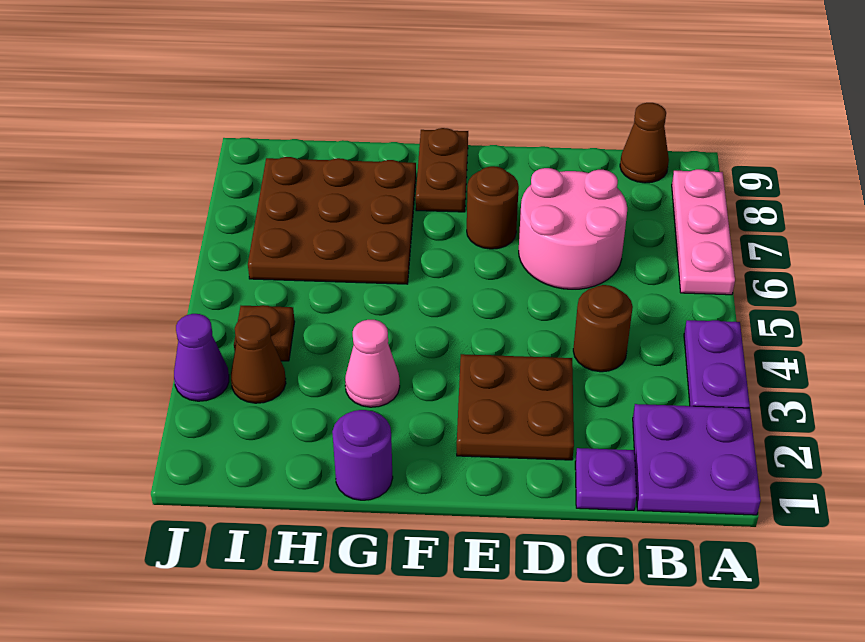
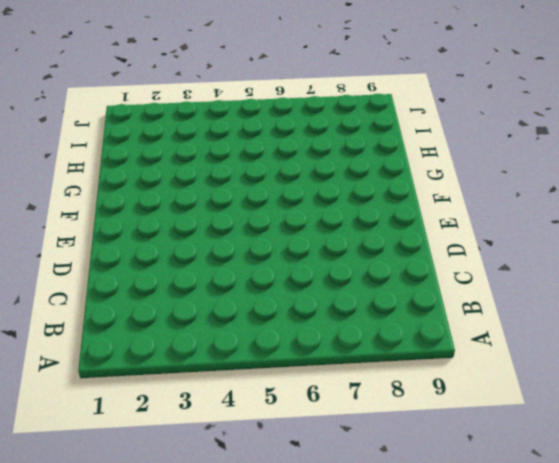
none -> purple 2x2 plate [633,404,761,515]
none -> purple 1x2 plate [684,320,750,408]
none -> pink 1x3 plate [672,169,735,295]

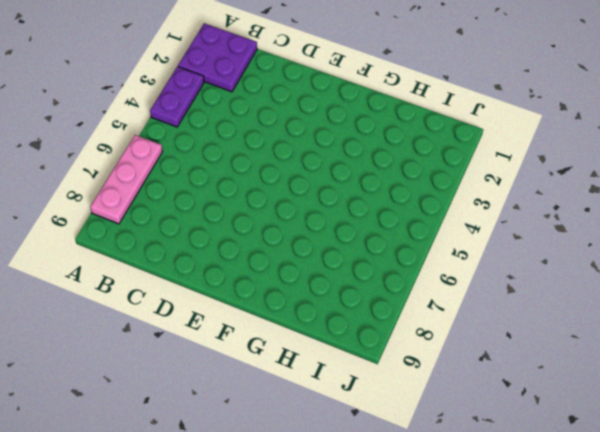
none -> brown 1x1 cone [620,103,669,183]
none -> purple 1x1 plate [575,448,637,510]
none -> brown 1x1 round brick [573,285,633,372]

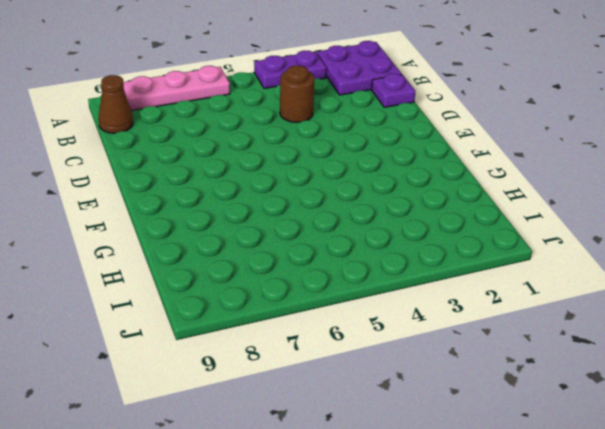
none -> pink 2x2 round brick [519,168,627,289]
none -> brown 2x2 plate [457,354,574,460]
none -> brown 1x1 round brick [467,166,519,249]

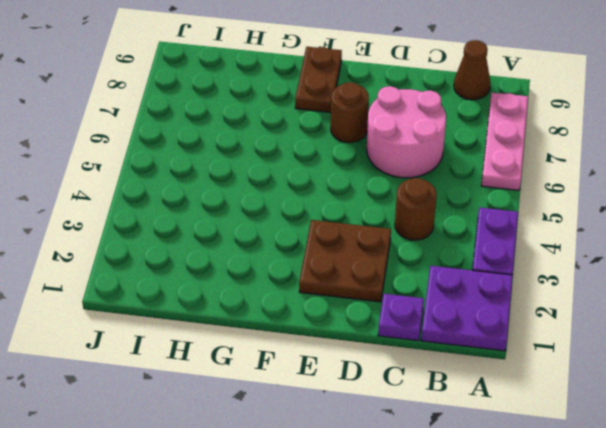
none -> purple 1x1 round brick [332,410,393,500]
none -> pink 1x1 cone [345,320,400,407]
none -> brown 3x3 plate [248,157,416,284]

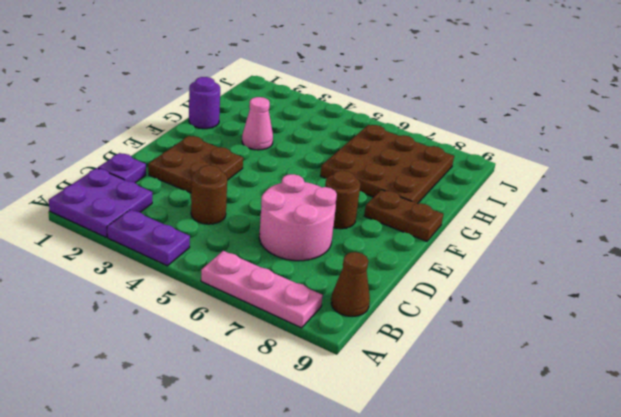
none -> brown 1x1 cone [231,316,286,403]
none -> brown 1x1 plate [234,305,295,361]
none -> purple 1x1 cone [174,314,229,401]

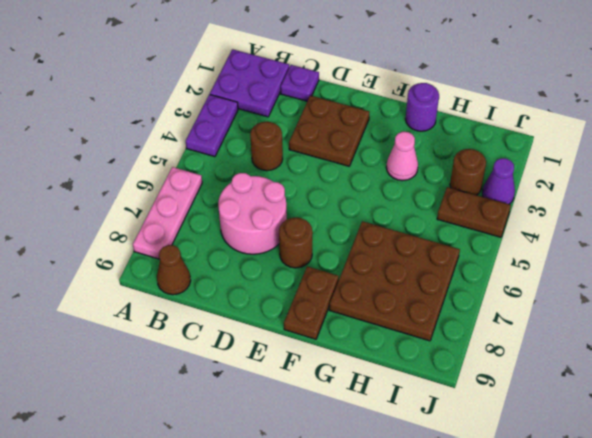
brown 1x1 round brick [450,149,486,195] -> brown 1x1 cone [231,316,286,403]
brown 1x2 plate [437,187,511,237] -> brown 1x1 plate [234,305,295,361]

